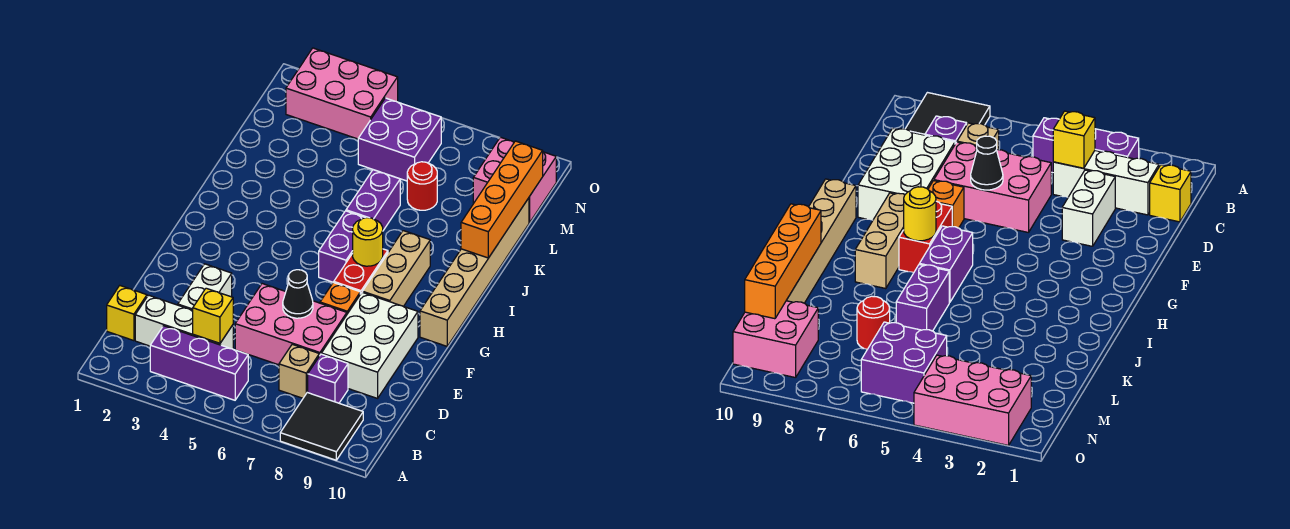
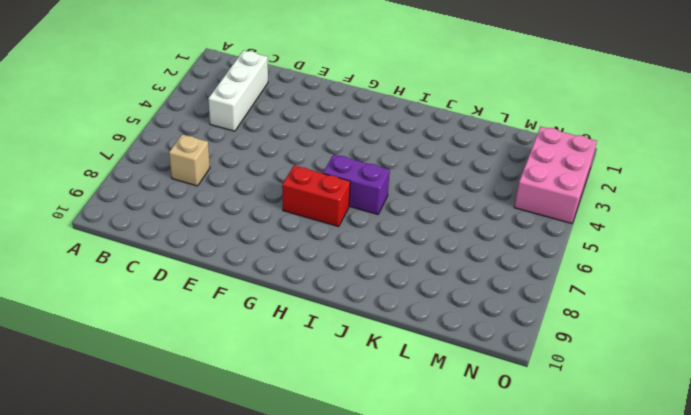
none -> black 2x2 tile [280,392,363,460]
none -> purple 1x3 brick [150,326,248,400]
none -> yellow 1x1 brick [107,286,147,341]

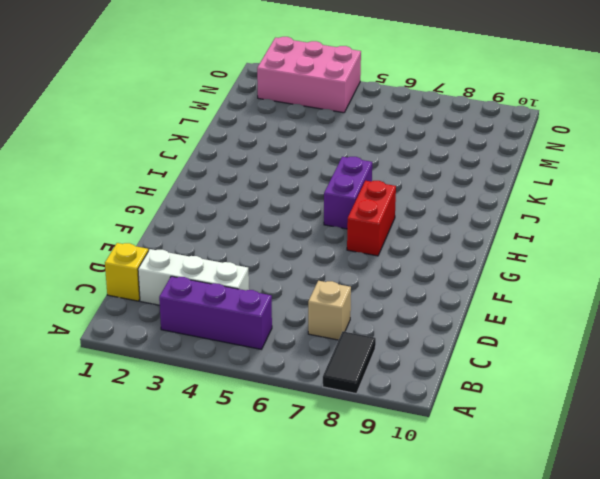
black 1x2 tile [323,331,376,394] -> black 2x2 tile [280,392,363,460]
none -> purple 1x1 brick [308,354,348,403]
none -> white 1x2 brick [178,264,232,310]
none -> pink 2x3 brick [235,284,347,365]

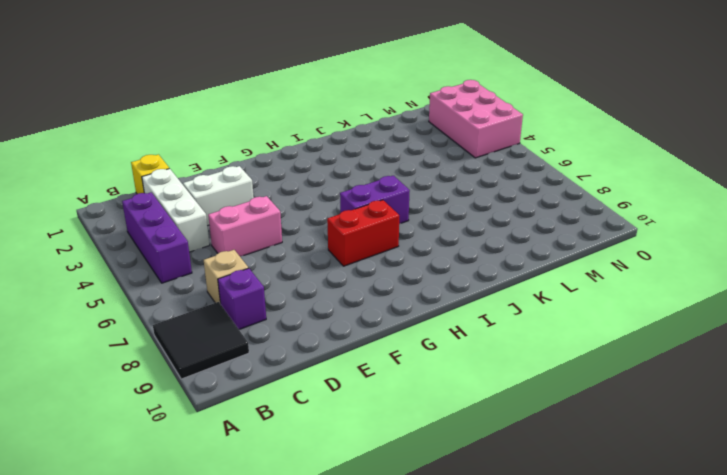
pink 1x2 brick [208,196,282,256] -> pink 2x3 brick [235,284,347,365]
none -> white 2x3 brick [321,292,418,398]
none -> orange 1x1 brick [320,282,360,314]
none -> tan 1x3 brick [363,231,430,306]

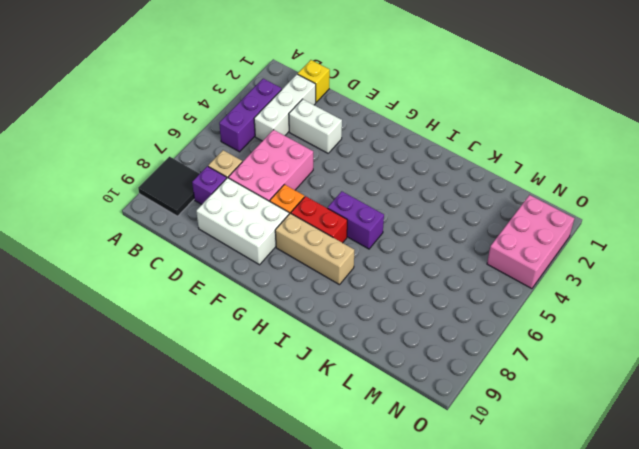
none -> tan 1x6 brick [420,198,529,346]
none -> purple 1x2 brick [346,170,400,230]
none -> red 1x1 round brick [407,162,437,210]

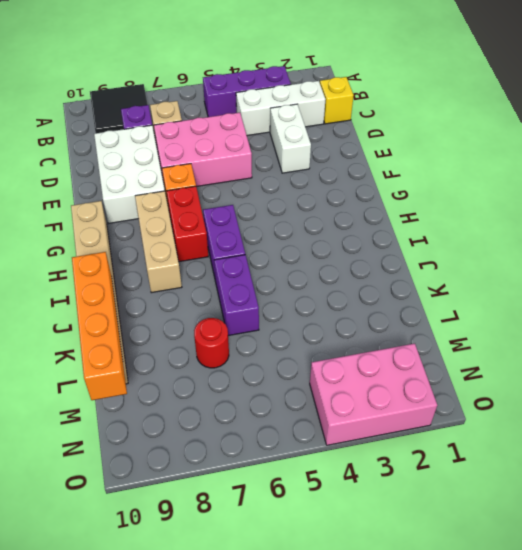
none -> purple 2x2 brick [358,98,441,181]
none -> pink 2x2 brick [473,137,556,223]
none -> yellow 1x1 brick [193,288,233,343]

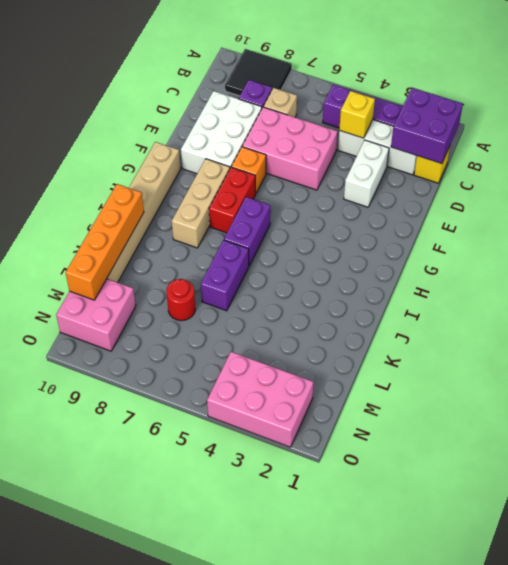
purple 2x2 brick [391,88,463,164] -> purple 2x2 brick moved to [358,98,441,181]
none -> black 1x1 cone [283,270,313,318]
none -> yellow 1x1 round brick [353,218,383,266]

